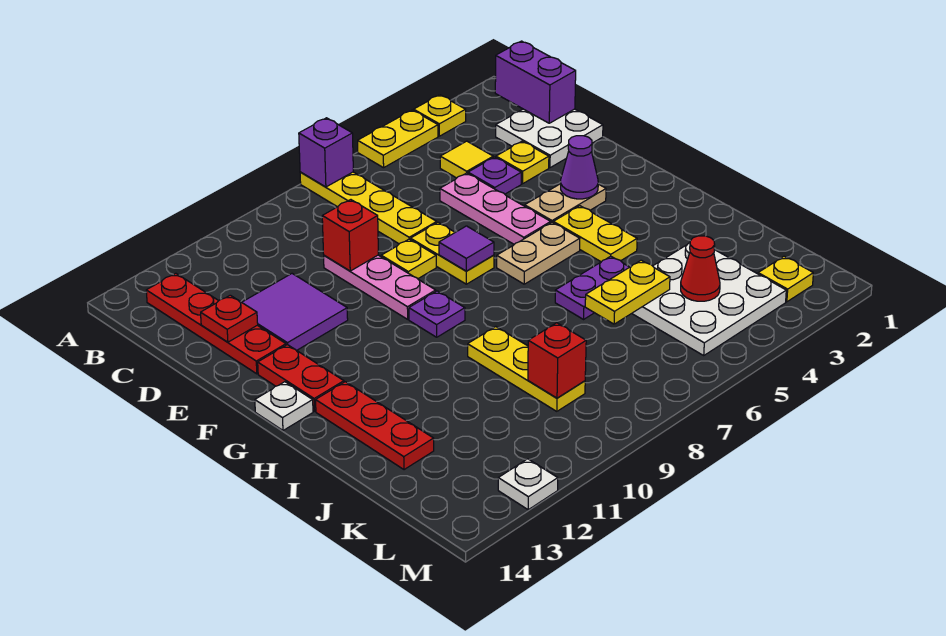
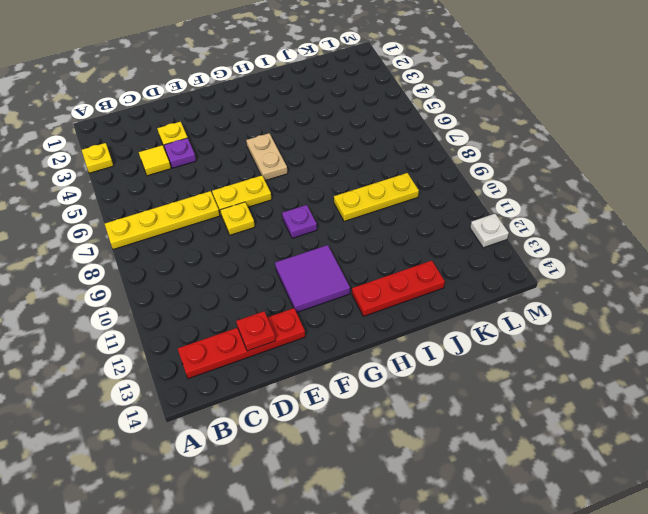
purple 2x2 tile [275,245,350,313] -> purple 2x2 tile moved to [242,274,348,350]
none -> yellow 1x2 plate [358,110,438,168]
none -> white 2x2 plate [496,109,603,168]
none -> pink 1x3 plate [440,173,551,244]
none -> pink 1x3 plate [324,255,436,319]

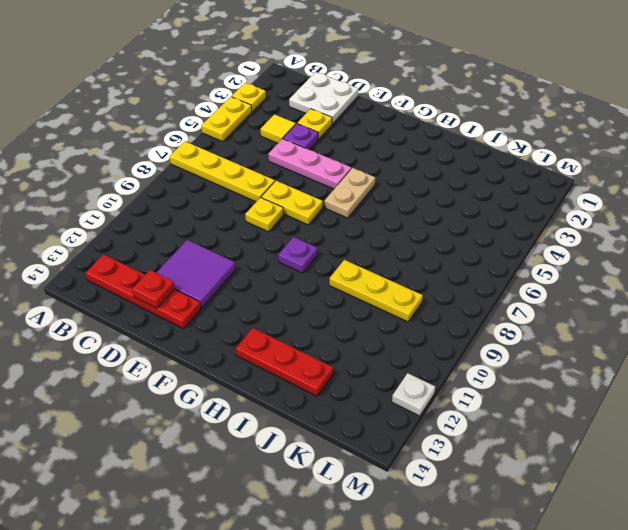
none -> pink 1x3 plate [324,255,436,319]
none -> tan 1x2 plate [525,184,606,223]
none -> red 1x2 plate [258,345,344,411]
none -> yellow 1x2 plate [553,206,637,262]

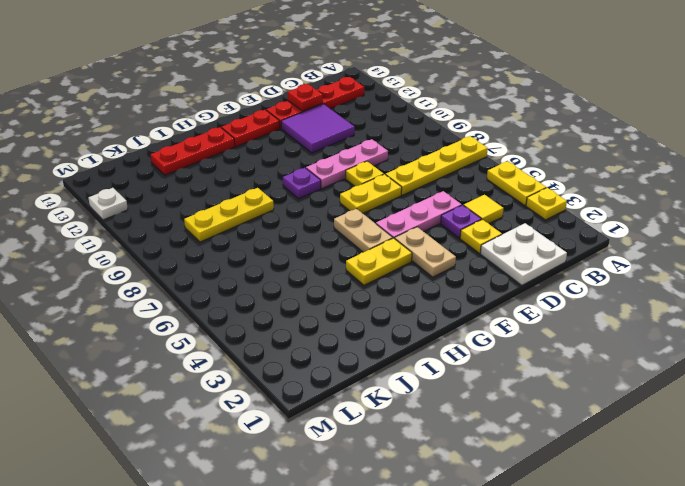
none -> white 1x1 plate [255,382,313,430]
none -> purple 1x2 plate [555,256,629,319]
none -> white 3x3 plate [632,243,786,355]
none -> yellow 1x1 plate [758,256,813,302]

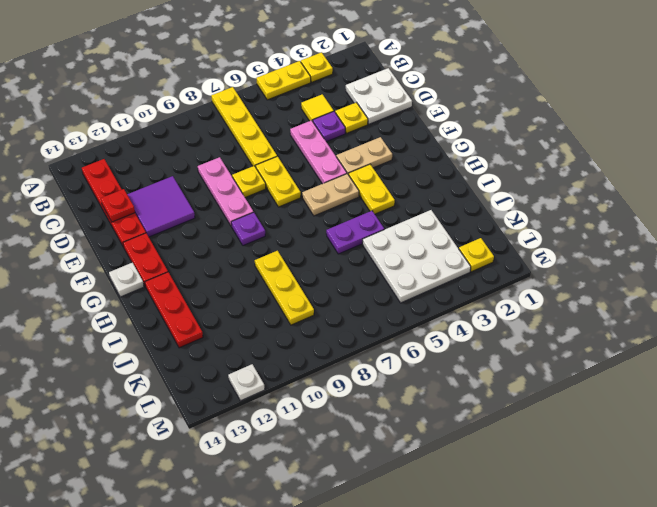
none -> purple 1x1 brick [299,118,353,187]
none -> purple 1x2 brick [495,41,576,123]
none -> red 1x1 brick [322,200,378,271]
none -> purple 1x1 cone [561,136,598,199]

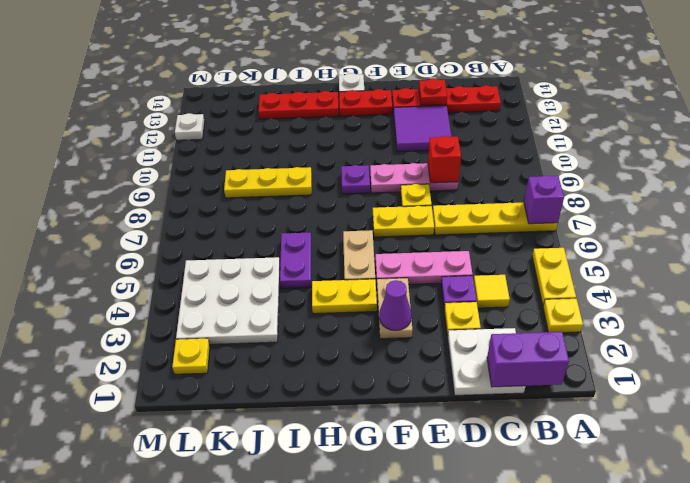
none -> purple 1x1 tile [439,226,494,271]
none -> yellow 1x2 plate [585,260,670,324]
none -> red 1x1 cone [681,236,720,301]
none -> red 1x1 brick [528,323,586,398]

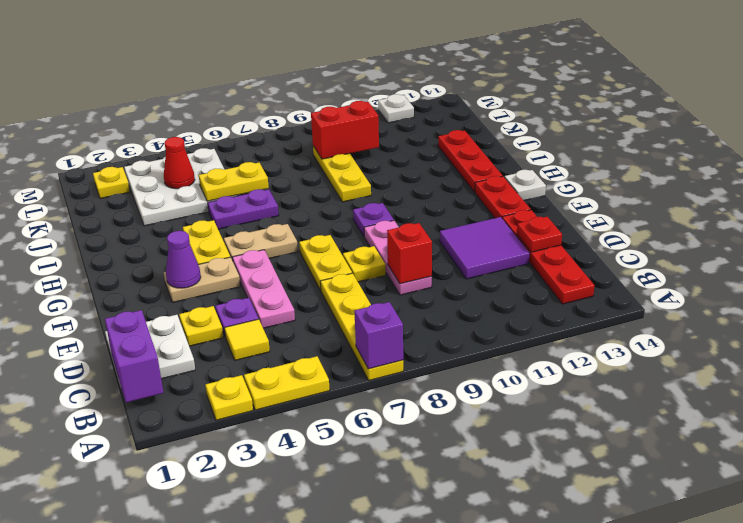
red 1x2 brick [311,101,379,159] -> red 1x1 brick [528,323,586,398]
none -> purple 1x1 tile [439,226,494,271]

